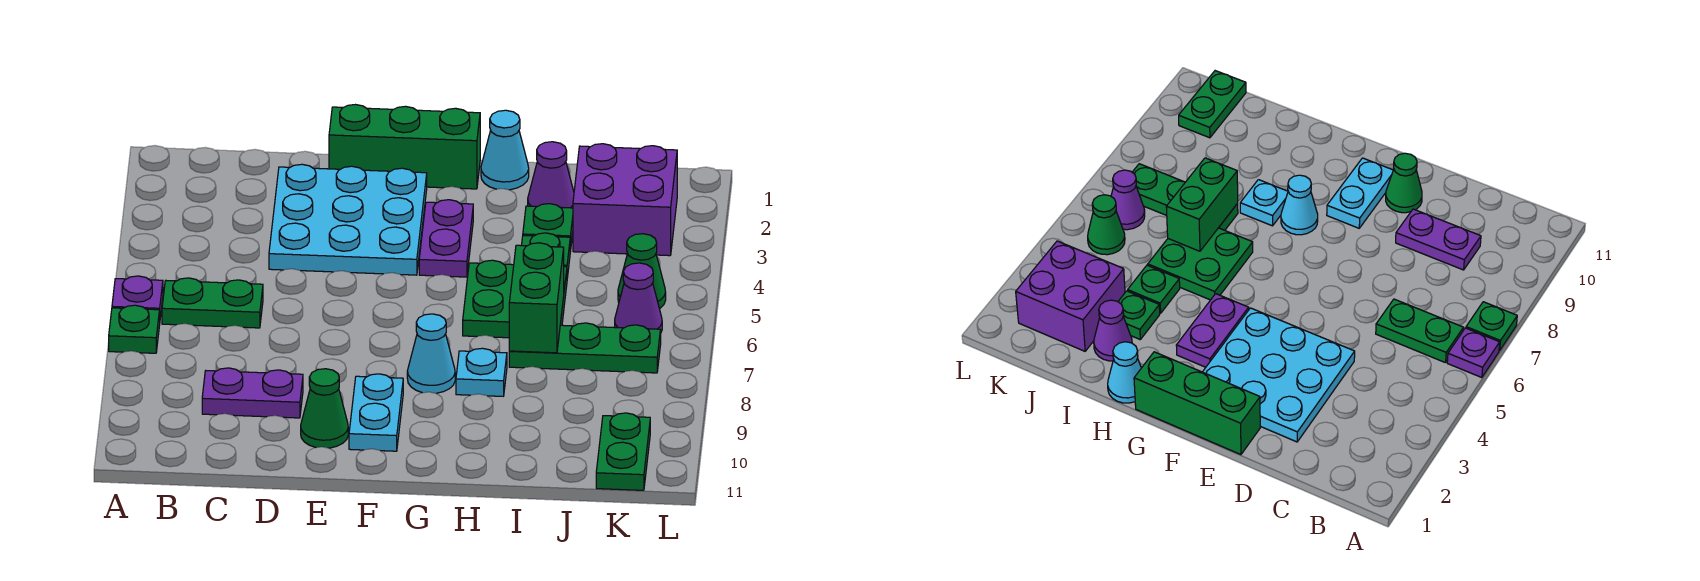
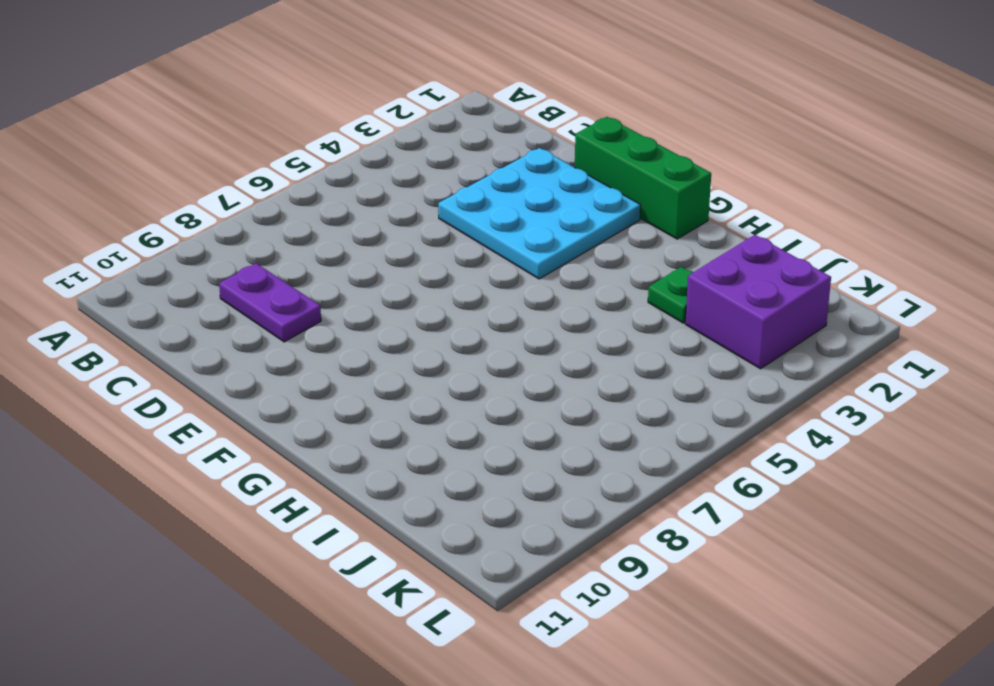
none -> purple 1x1 plate [112,276,163,317]
none -> green 1x1 plate [109,305,160,353]
none -> green 1x2 plate [162,278,263,328]

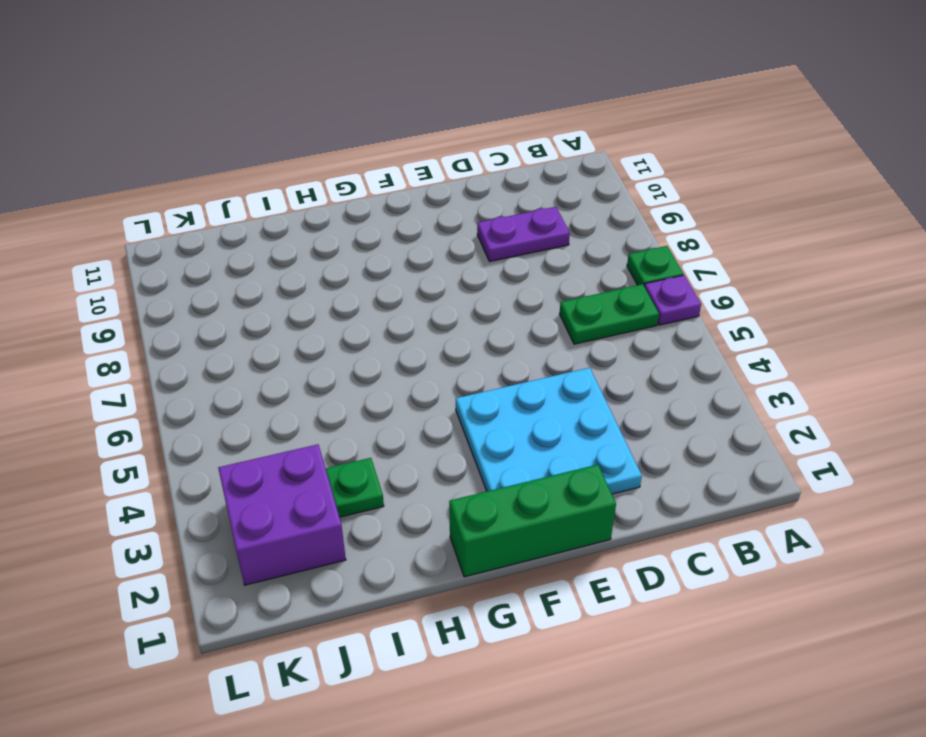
none -> green 1x1 cone [301,369,348,448]
none -> cyan 1x2 plate [349,374,403,451]
none -> purple 1x2 plate [419,200,473,277]

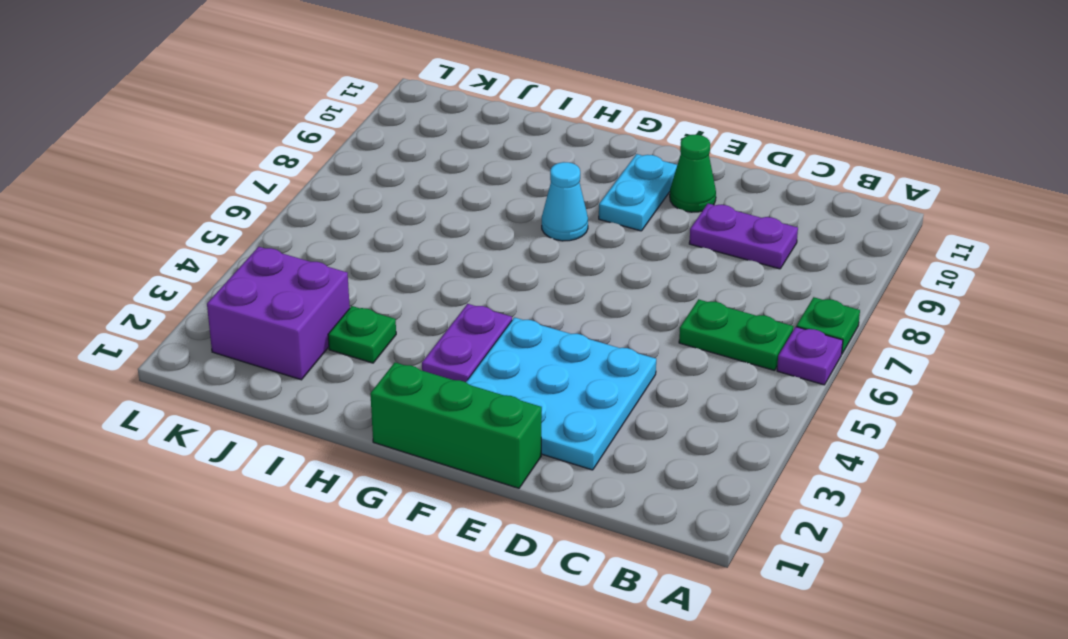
none -> cyan 1x1 cone [481,110,529,190]
none -> green 2x2 plate [463,260,567,338]
none -> cyan 1x1 plate [456,348,507,396]

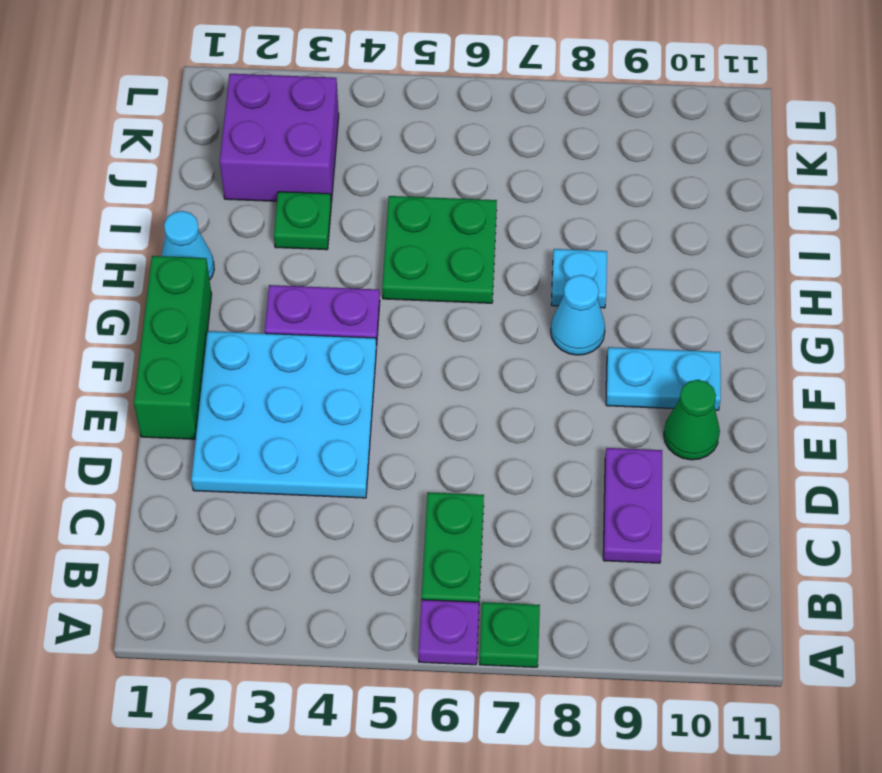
none -> purple 1x1 cone [528,142,574,208]
none -> green 1x1 plate [522,233,570,278]
none -> green 1x3 plate [509,323,661,373]

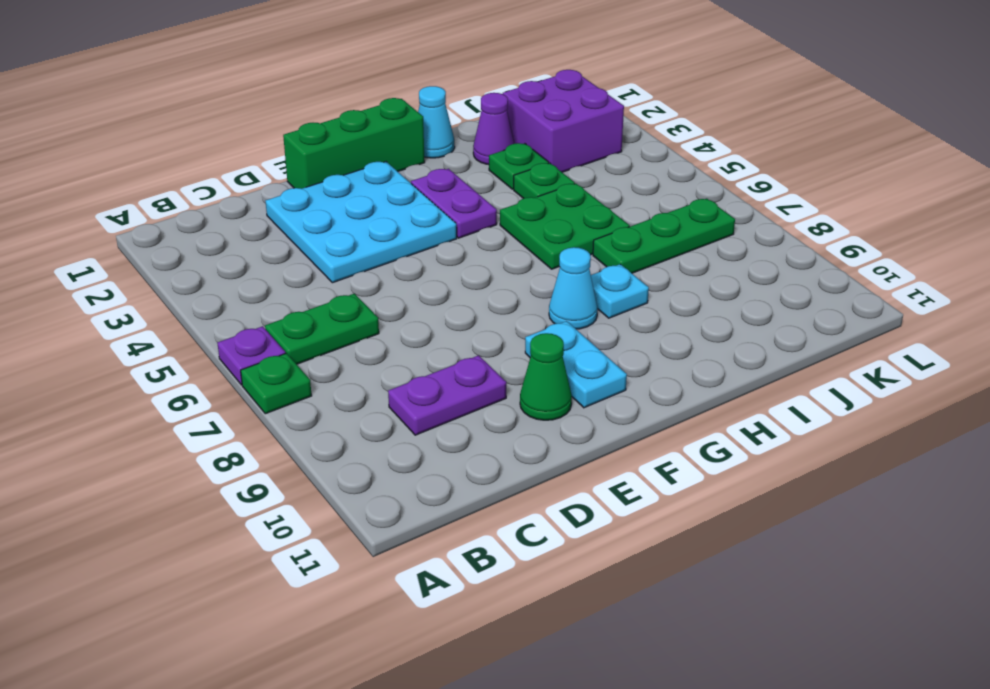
none -> green 1x1 cone [618,234,666,309]
none -> purple 1x1 cone [615,263,662,332]
none -> green 1x2 plate [596,413,650,490]

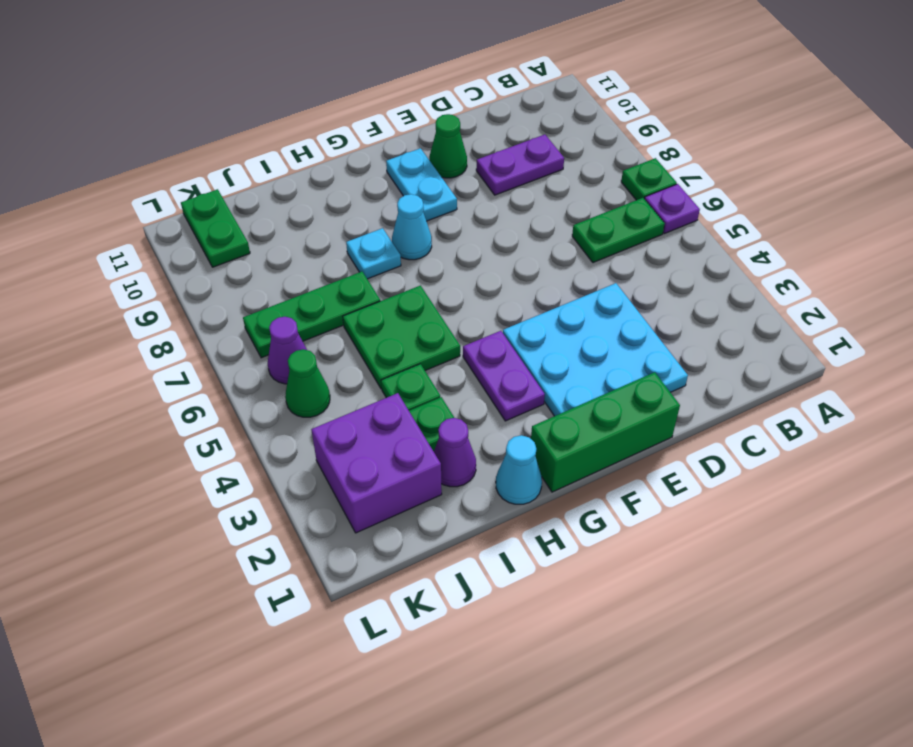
none -> green 1x2 brick [509,243,564,353]

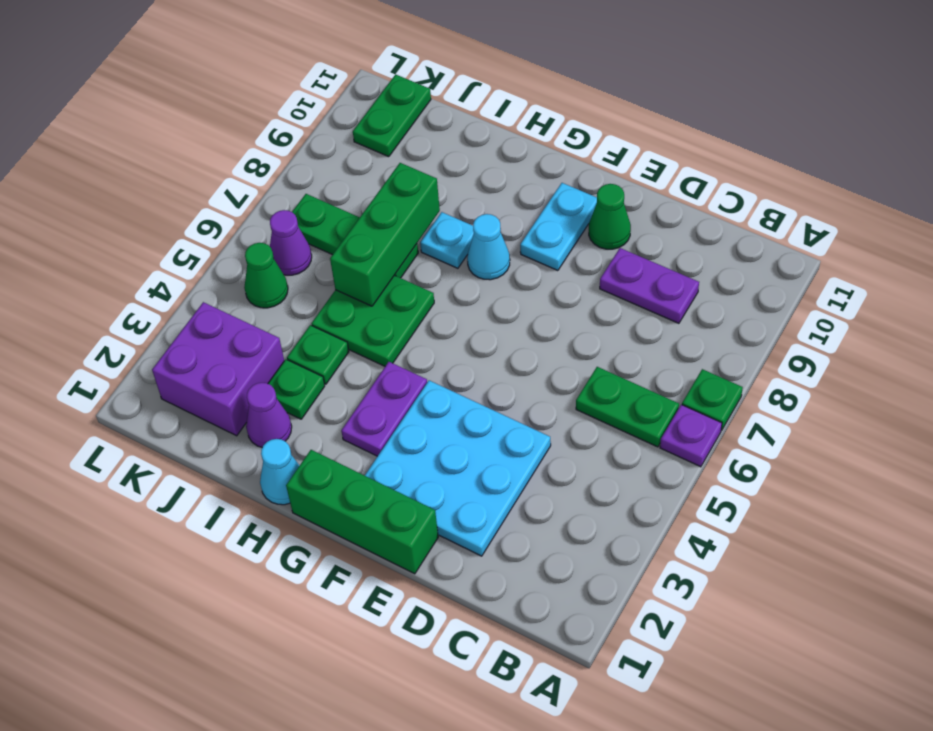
green 1x3 brick [330,163,440,306] -> green 1x2 brick [509,243,564,353]

